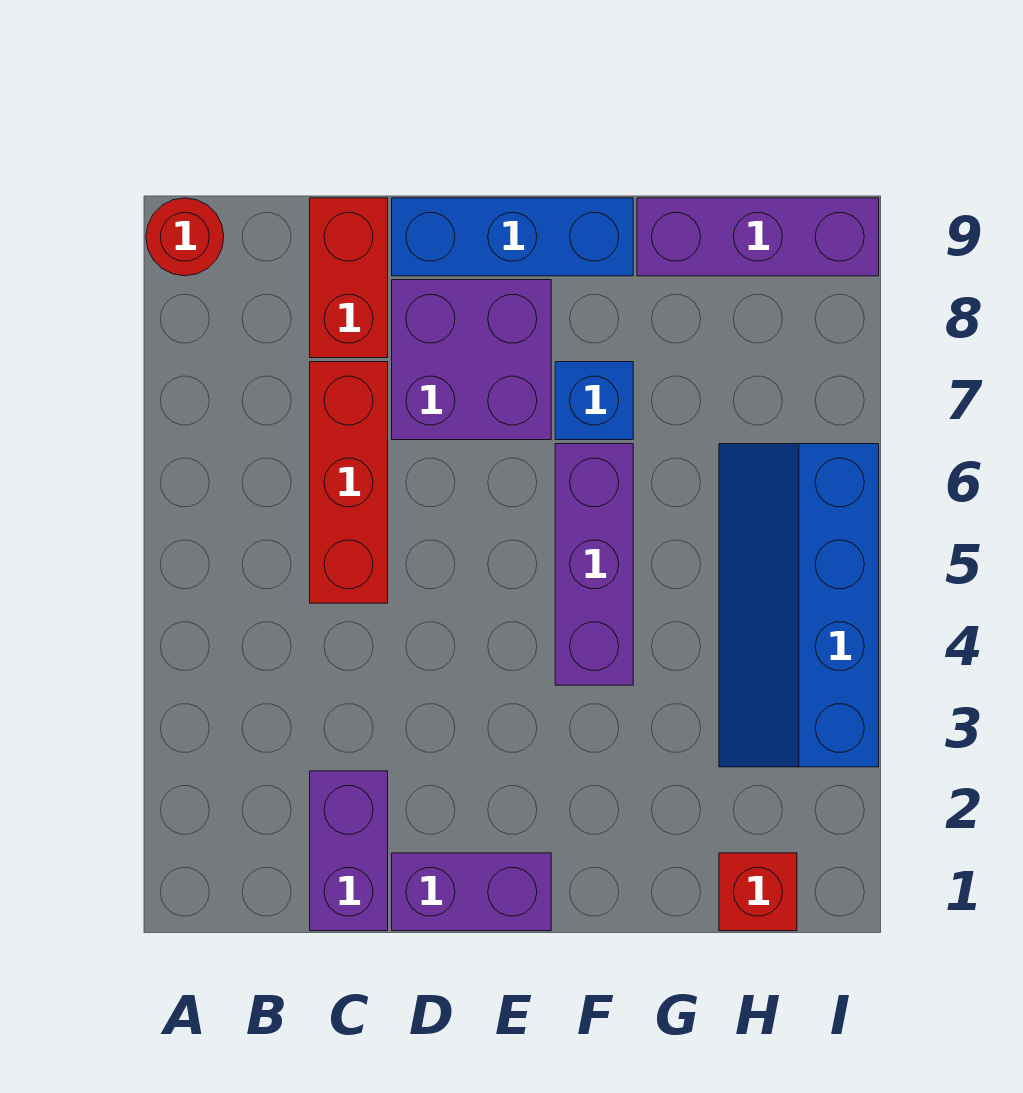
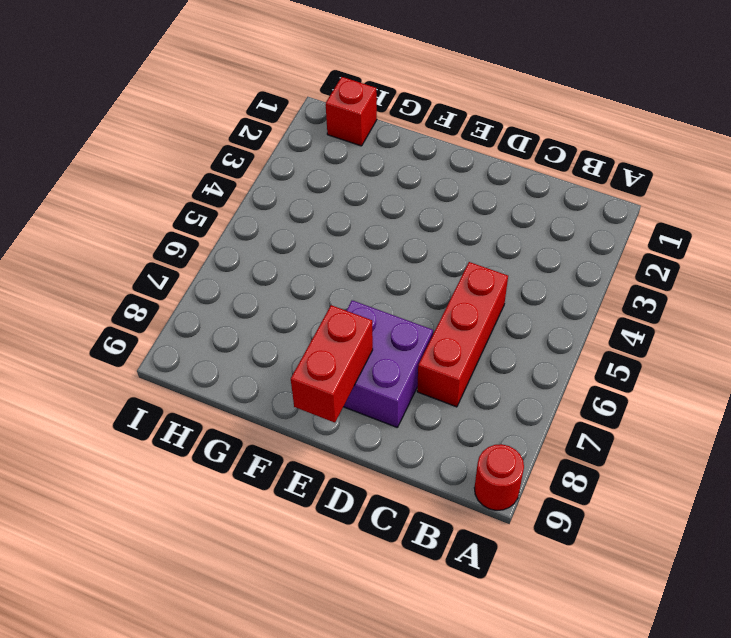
red 1x2 brick [291,305,373,423] -> red 1x2 brick moved to [310,198,388,358]
none -> purple 1x2 brick [310,771,388,931]
none -> purple 1x2 brick [392,853,551,931]
none -> blue 1x3 brick [392,198,633,276]

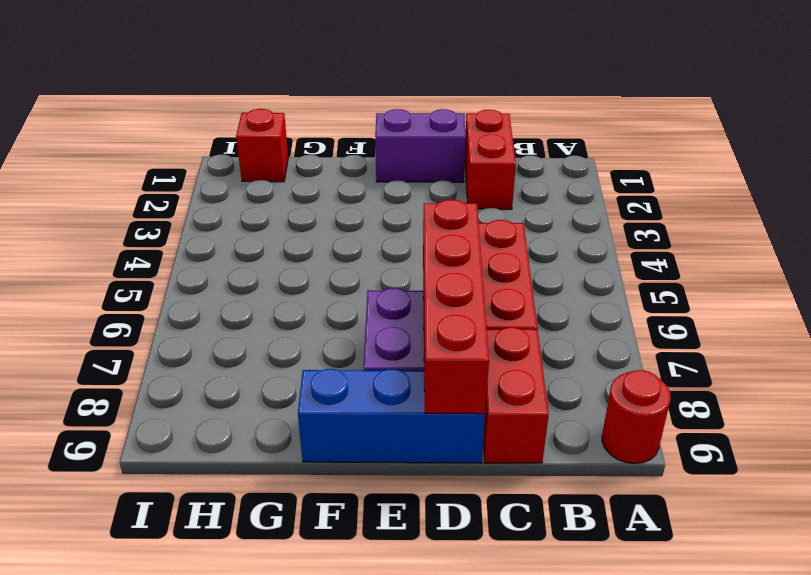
red 1x2 brick [465,110,516,209] -> purple 1x2 brick [310,771,388,931]
red 1x4 brick [423,200,489,414] -> none
none -> purple 1x3 brick [555,444,633,685]
none -> blue 1x1 brick [555,362,633,440]
none -> purple 1x3 brick [637,198,879,276]

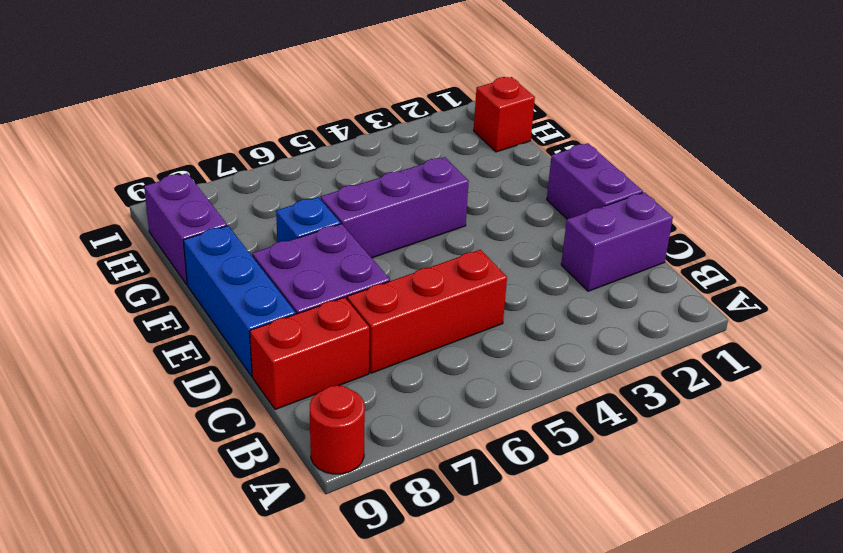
purple 1x2 brick [144,173,227,285] -> purple 1x3 brick [637,198,879,276]
none -> blue 2x4 slope [719,444,879,767]

